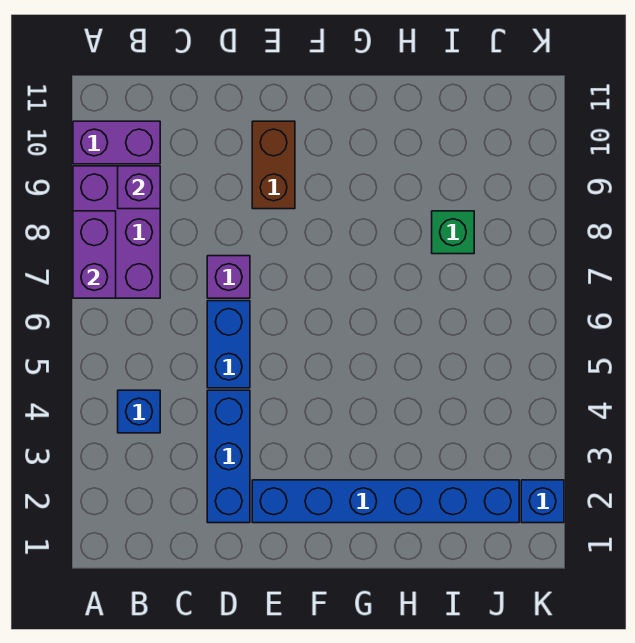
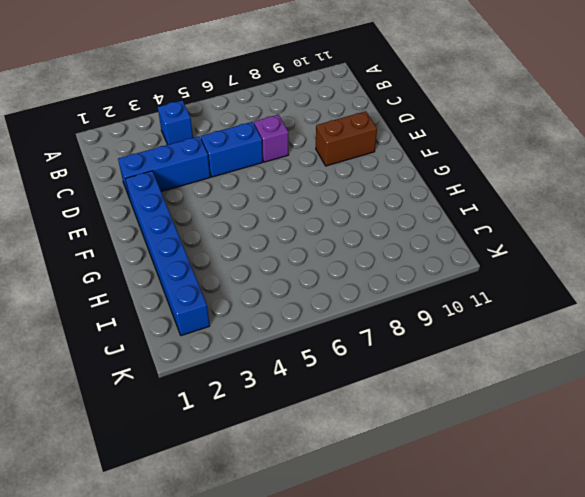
none -> purple 2x3 brick [73,166,160,298]
none -> purple 1x2 brick [73,121,160,164]
none -> green 1x1 brick [432,211,474,254]

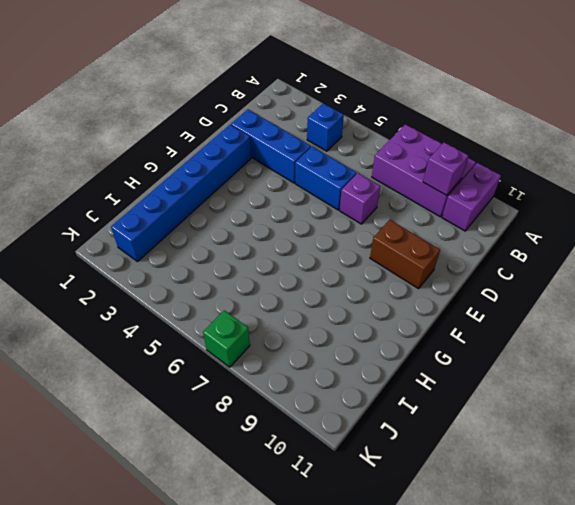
green 1x1 brick [203,310,250,367] -> green 1x1 brick moved to [432,211,474,254]
none -> blue 1x1 brick [521,480,564,523]
none -> purple 1x2 brick [73,211,116,298]

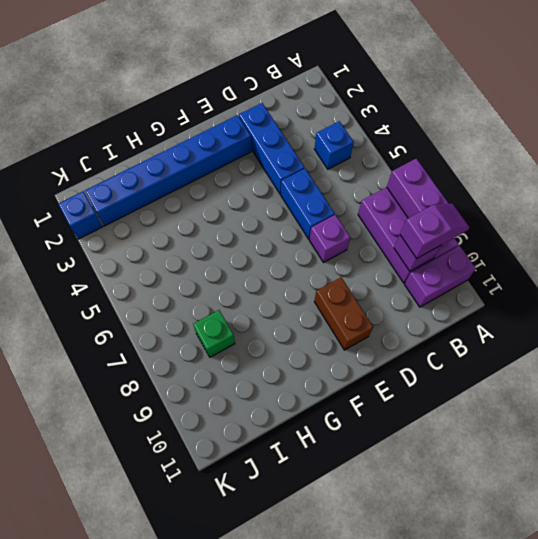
purple 1x2 slope [400,204,469,259] -> none

